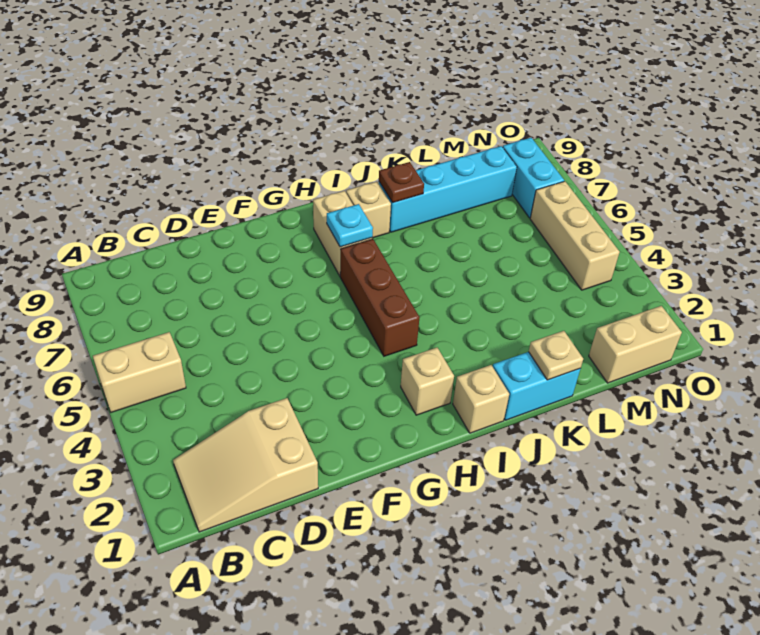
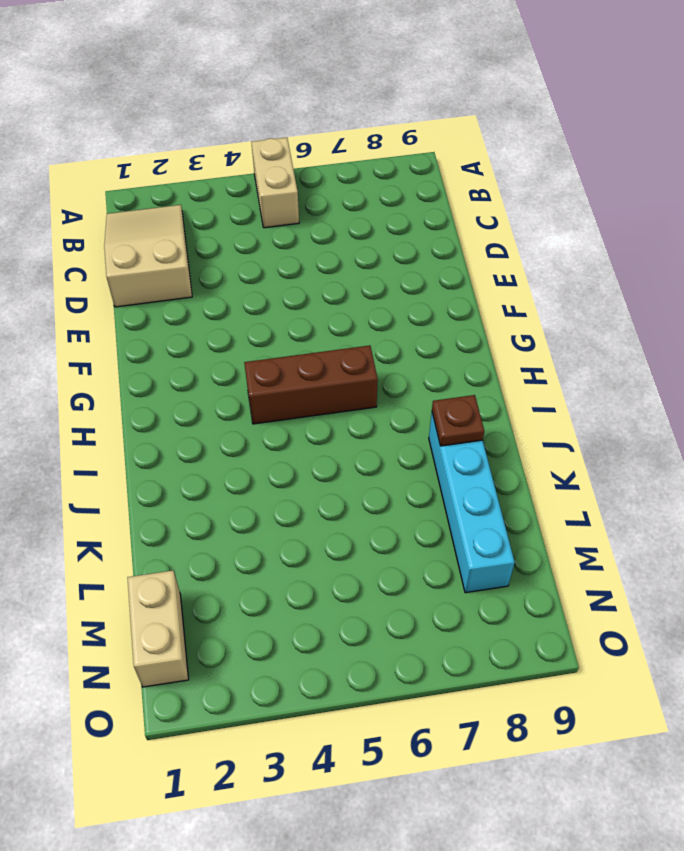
none -> tan 1x1 brick [401,348,454,415]
none -> tan 1x2 brick [313,191,372,276]
none -> tan 1x1 brick [453,365,509,433]

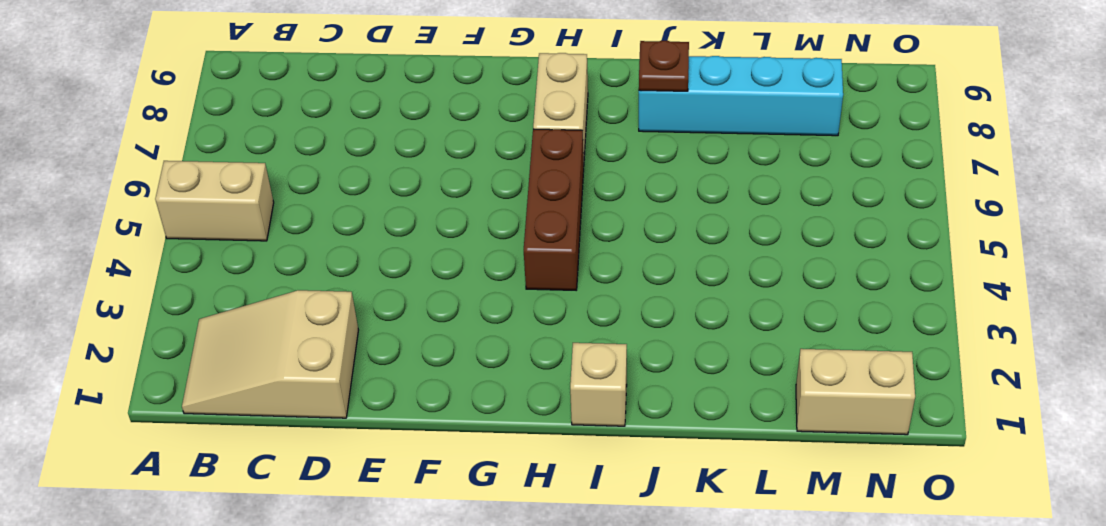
none -> tan 1x1 brick [401,348,454,415]
none -> tan 1x1 brick [346,182,391,238]
none -> cyan 1x2 brick [493,352,580,420]

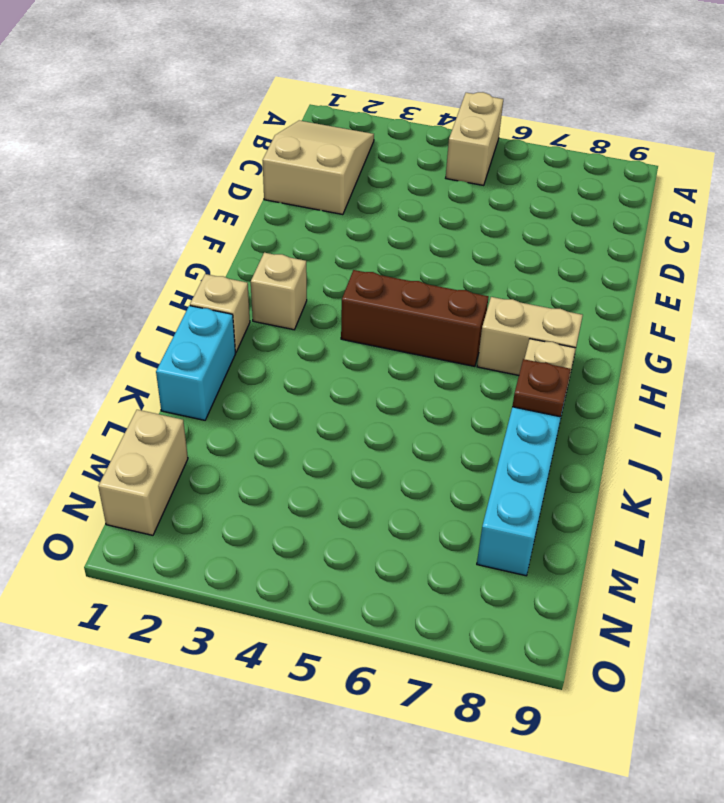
none -> tan 1x3 brick [530,181,620,290]
none -> cyan 1x2 brick [503,138,564,218]
none -> cyan 1x1 plate [327,204,373,247]

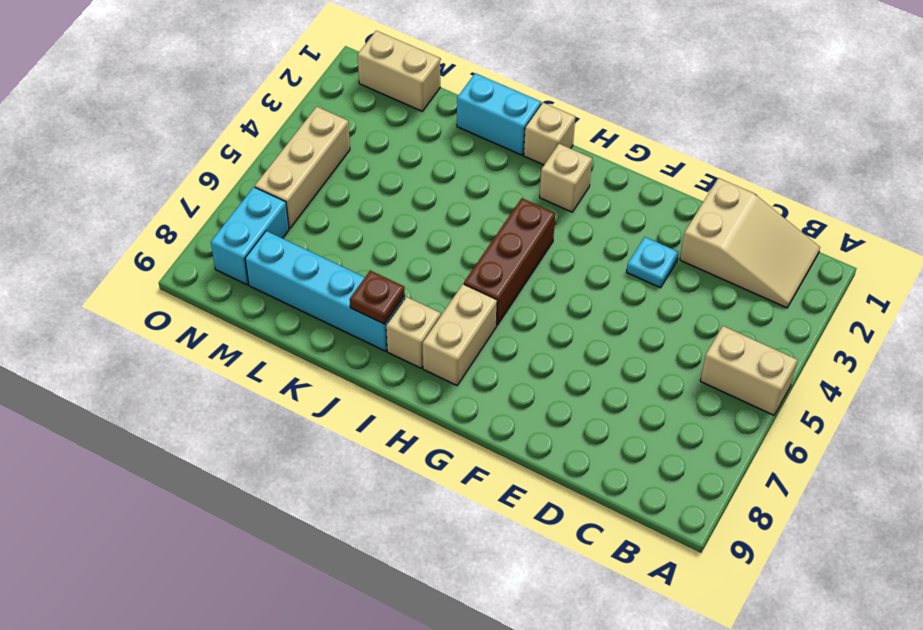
cyan 1x1 plate [627,237,679,288] -> cyan 1x1 plate moved to [327,204,373,247]
none -> tan 1x1 plate [529,331,583,380]

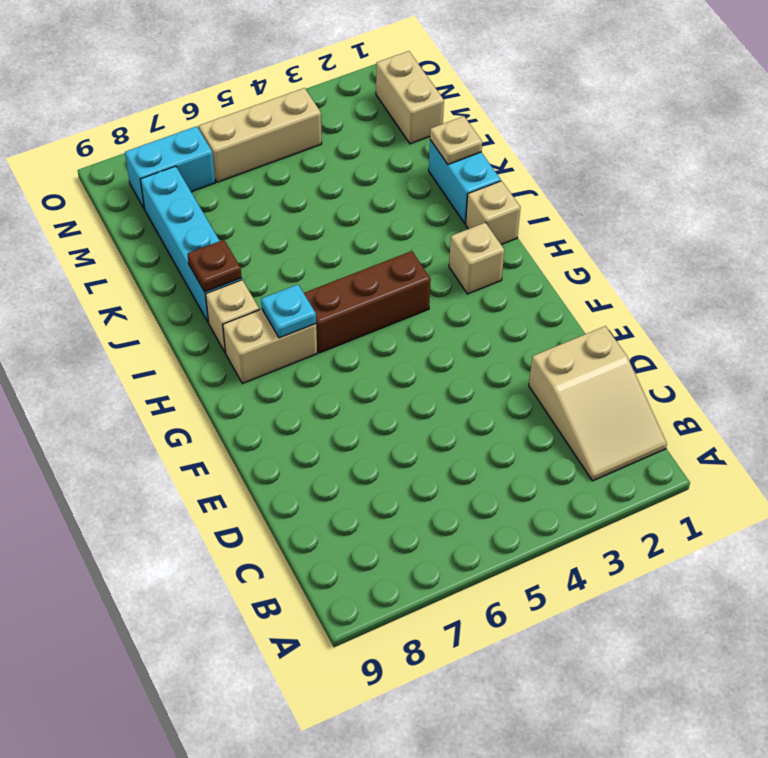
none -> tan 1x2 brick [93,332,186,412]

